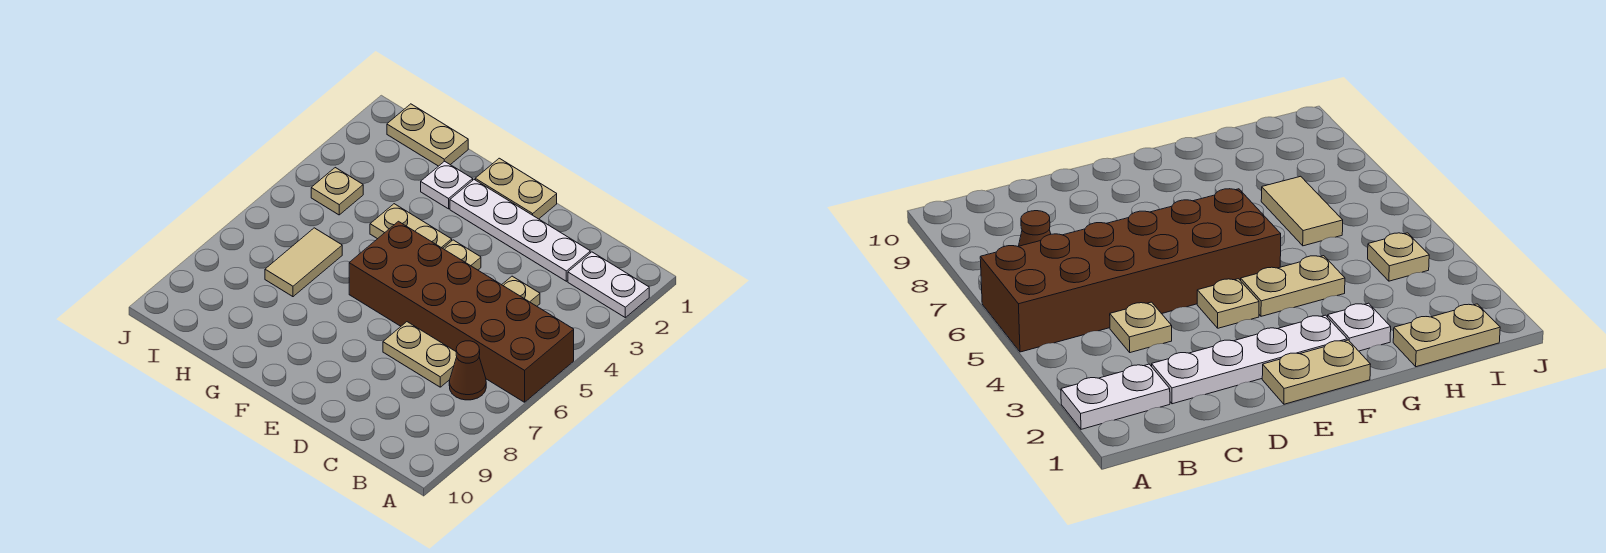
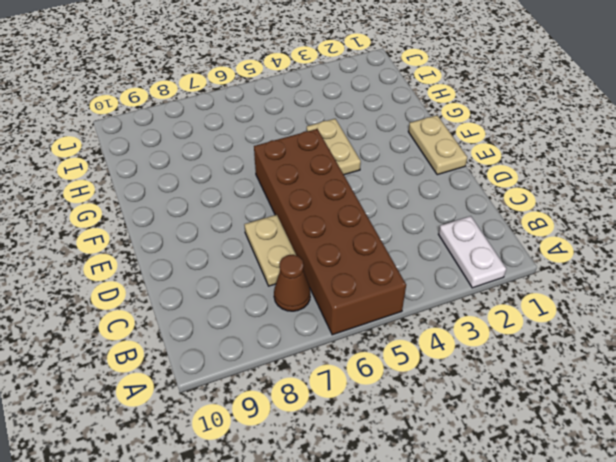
none -> white 1x4 plate [450,180,590,281]
none -> tan 1x1 plate [502,276,540,306]
none -> tan 1x1 plate [443,240,481,270]

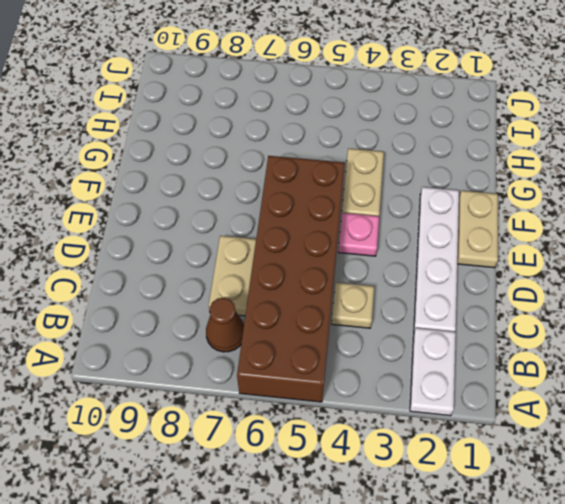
pink 1x1 plate [338,213,379,256] -> tan 1x1 plate [443,240,481,270]
none -> white 1x1 plate [421,161,473,209]
none -> tan 1x2 plate [387,104,468,166]
none -> tan 1x2 tile [265,228,342,297]

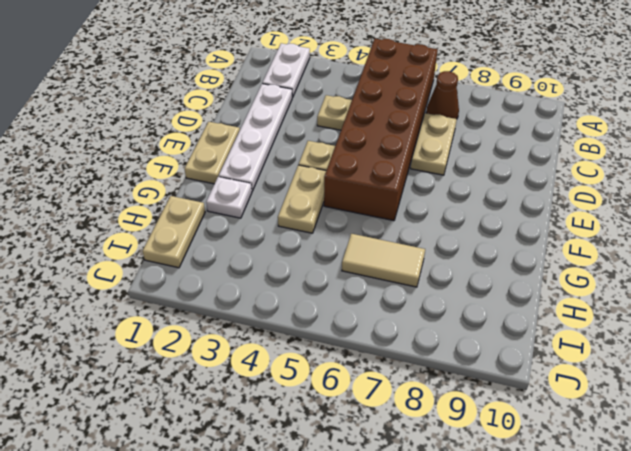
none -> tan 1x1 plate [311,168,363,215]

